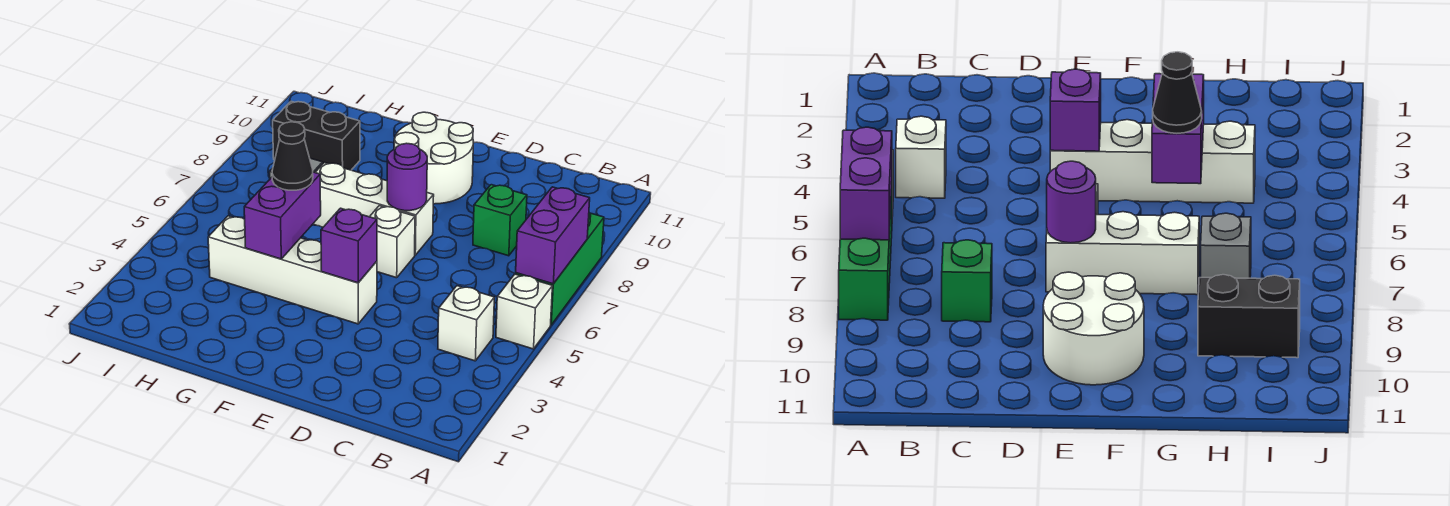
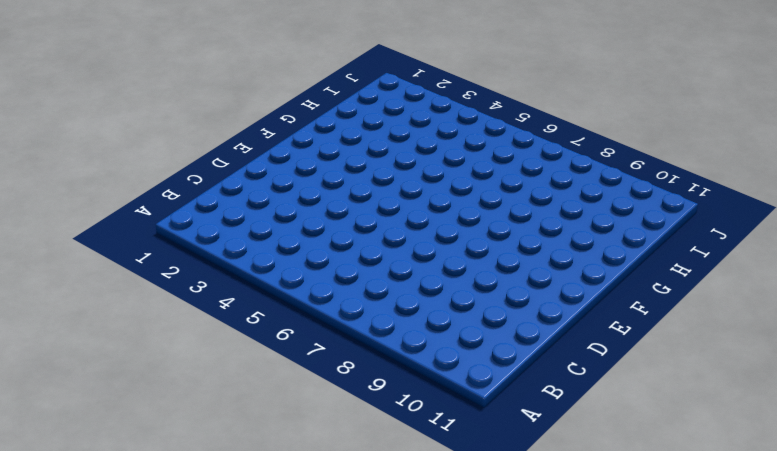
none -> white 1x1 brick [496,274,552,349]
none -> green 1x3 brick [516,213,604,325]
none -> white 1x1 brick [438,286,494,361]

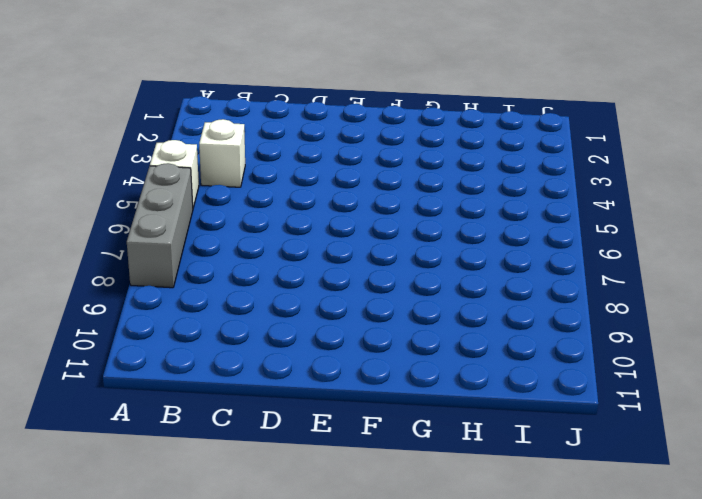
grey 1x3 brick [127,163,193,288] -> green 1x3 brick [516,213,604,325]
none -> green 1x1 brick [473,185,527,256]
none -> white 1x4 brick [208,216,377,324]
none -> white 1x1 brick [370,206,415,278]

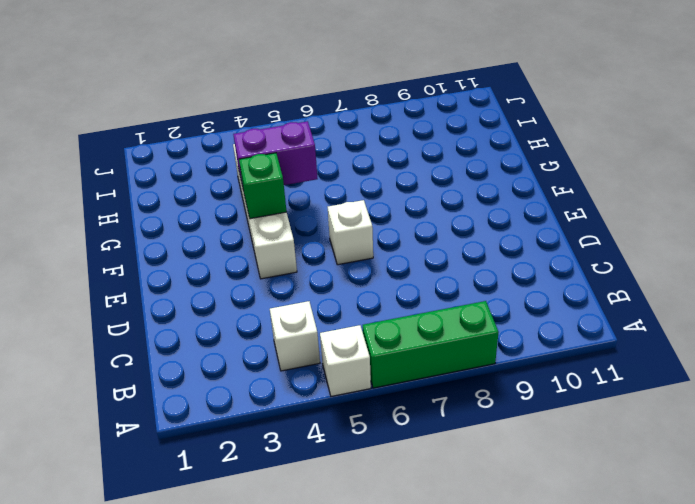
green 1x1 brick [239,153,287,219] -> green 1x1 brick moved to [473,185,527,256]
none -> white 1x3 brick [313,163,434,255]
none -> white 2x2 round brick [394,112,473,204]
none -> grey 1x1 brick [1201,213,1251,278]

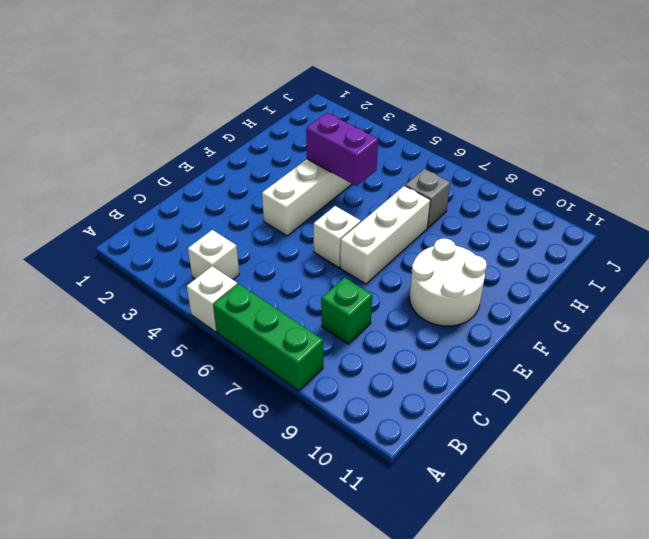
none -> black 1x2 brick [273,101,360,170]
none -> purple 1x2 brick [516,187,590,284]
none -> purple 1x1 brick [321,208,377,283]

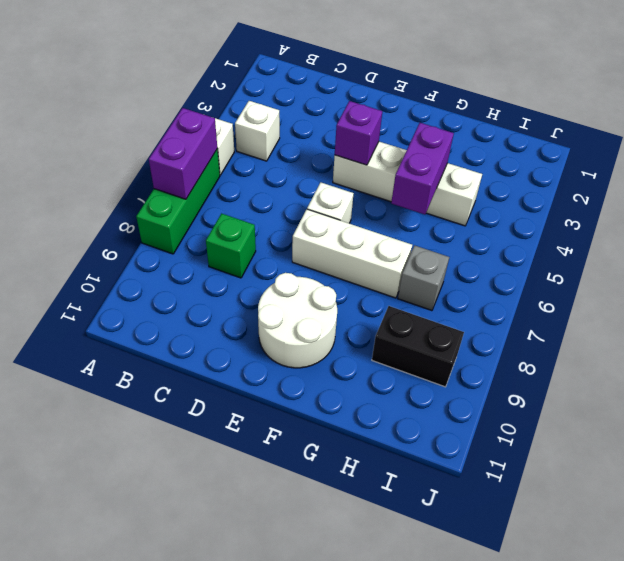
none -> purple 1x1 round brick [387,143,427,211]
none -> black 1x1 cone [272,122,313,190]

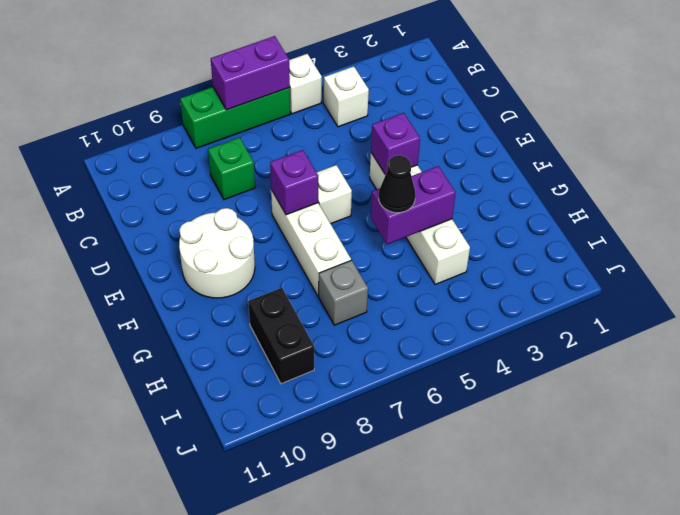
purple 1x1 brick [270,150,318,215] -> purple 1x1 round brick [387,143,427,211]

